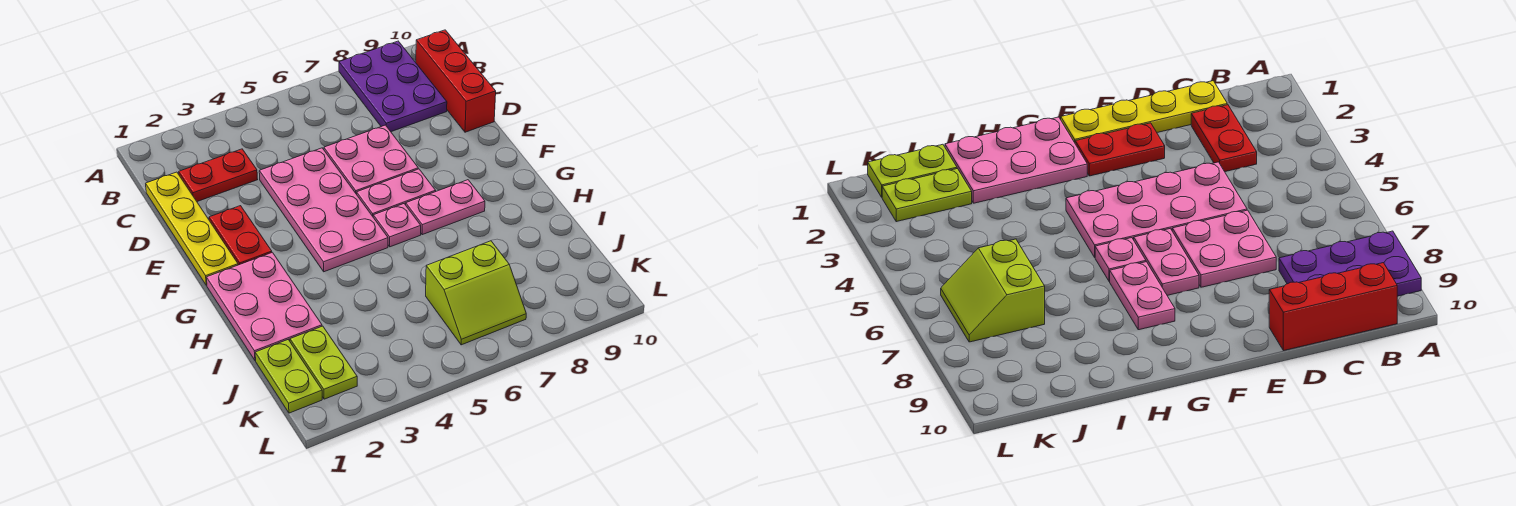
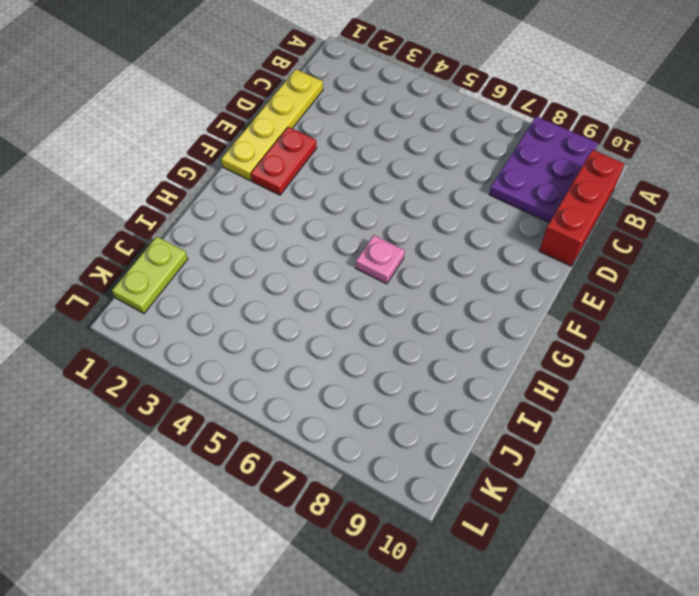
none -> red 1x2 plate [179,149,258,202]
none -> pink 2x4 plate [259,148,388,272]
none -> pink 2x2 plate [324,125,418,194]

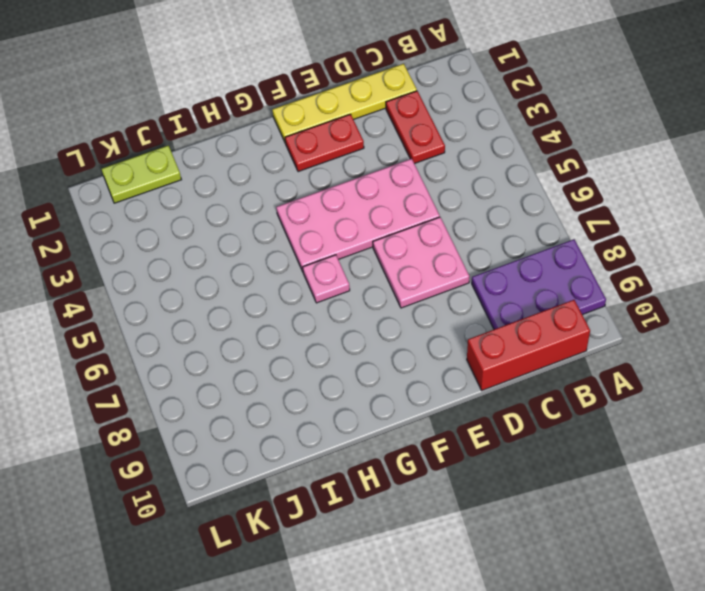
none -> pink 1x2 plate [357,169,436,216]
none -> pink 2x3 plate [206,252,322,361]
none -> pink 1x2 plate [406,180,485,235]

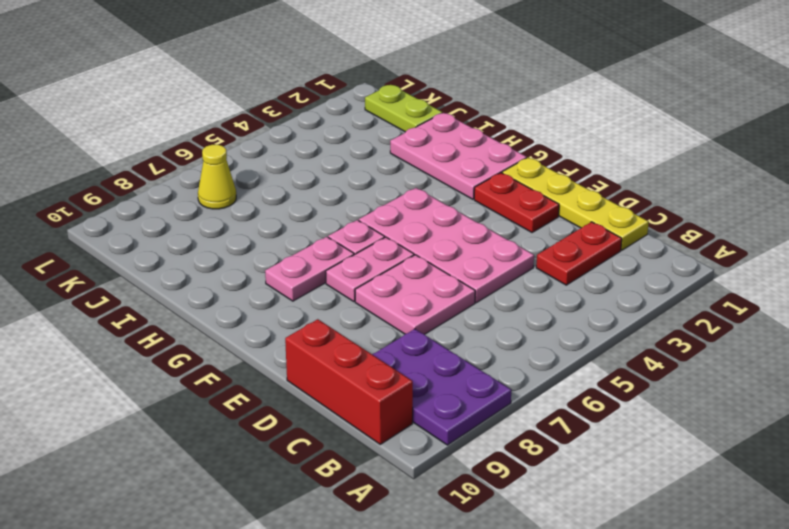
yellow 1x1 cone [198,145,236,209] -> lime 2x2 slope [426,241,526,345]
none -> lime 1x2 plate [290,326,357,399]

